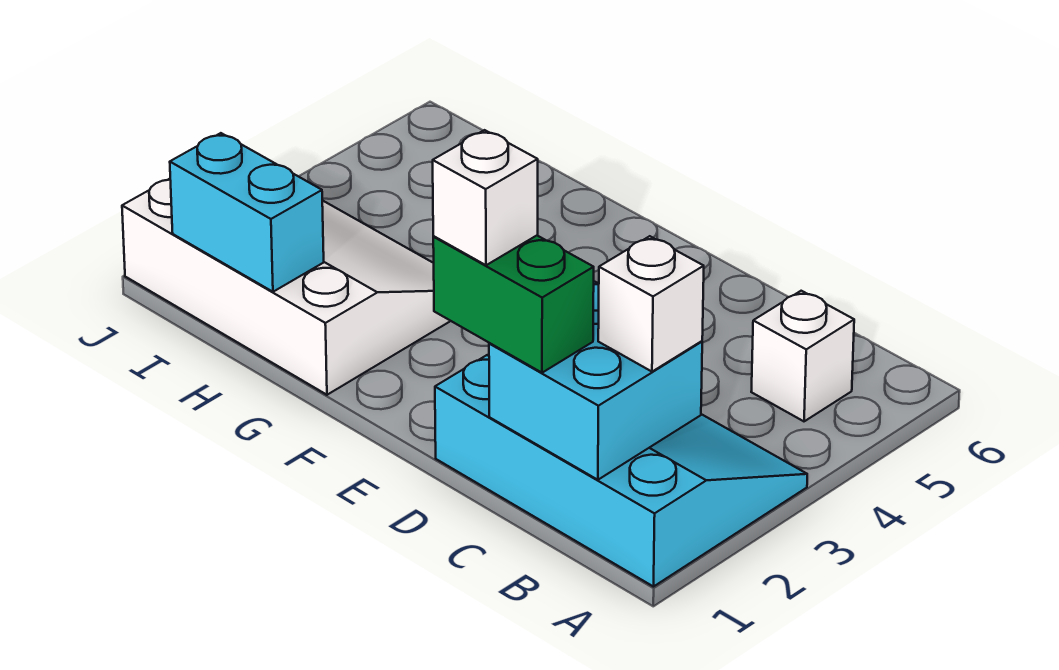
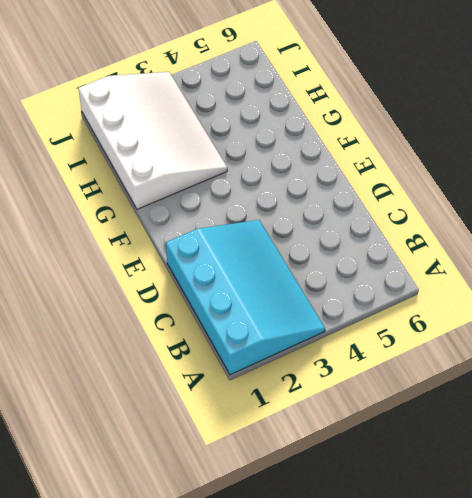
none -> white 1x1 brick [751,291,854,421]
none -> cyan 2x2 brick [489,281,702,480]

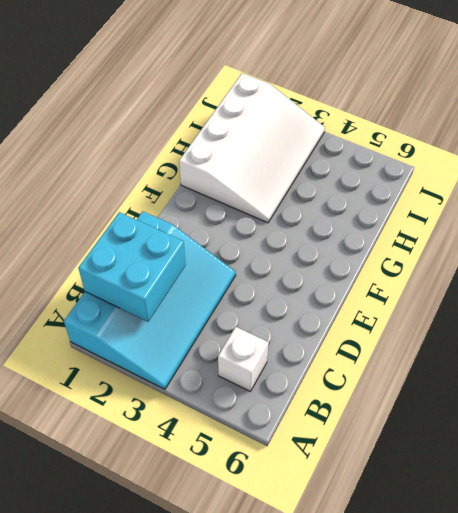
none -> cyan 1x2 brick [170,133,324,292]
none -> white 1x1 brick [598,236,704,372]

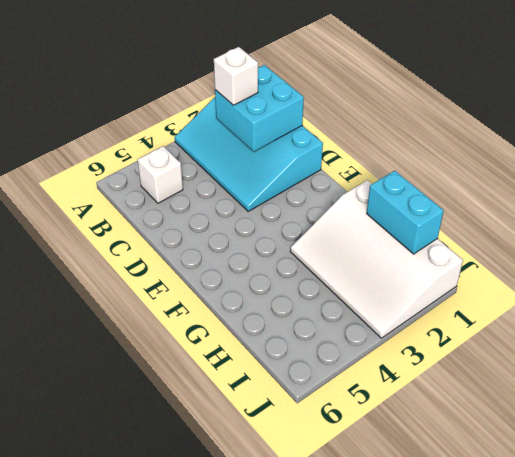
none -> green 1x2 brick [433,236,594,373]
none -> white 1x1 brick [433,130,538,265]

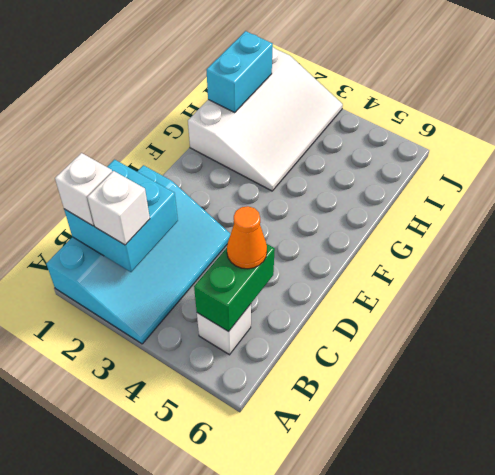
white 1x1 brick [55,153,112,226] -> white 1x1 brick moved to [433,130,538,265]
green 1x2 brick [194,244,275,332] -> green 1x2 brick moved to [433,236,594,373]
orange 1x1 cone [227,206,267,269] -> none

